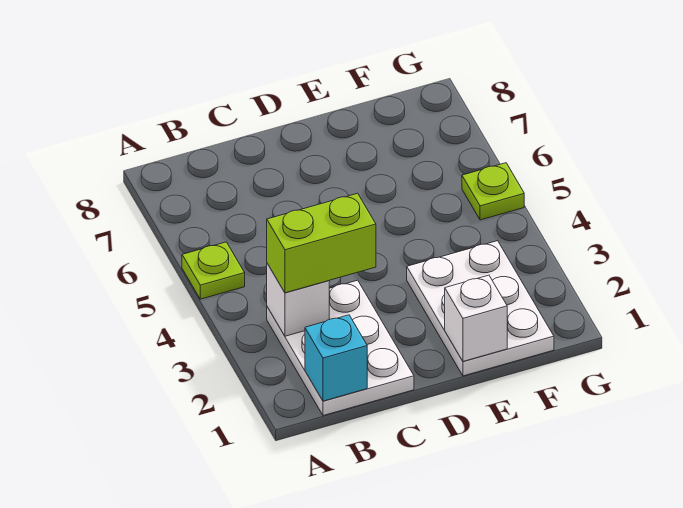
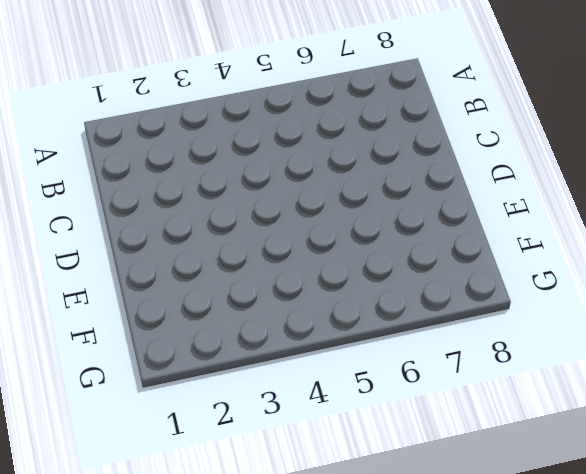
none -> lime 1x1 plate [182,242,245,299]
none -> white 2x3 plate [267,280,414,416]

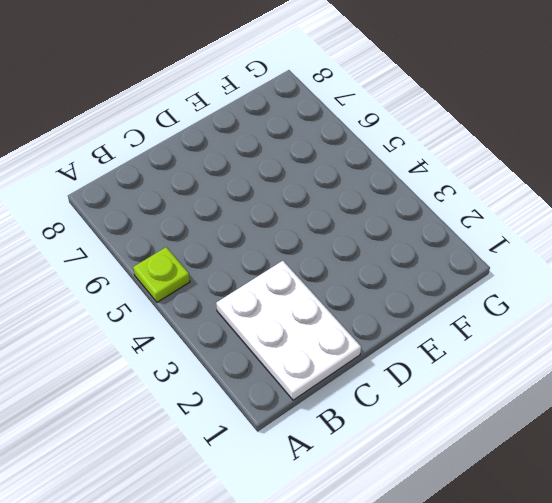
none -> white 2x3 plate [407,241,554,376]
none -> lime 1x1 plate [462,163,524,220]

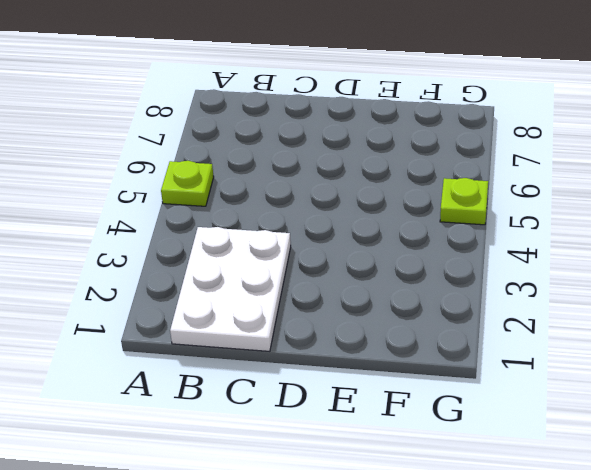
none -> white 2x3 plate [407,241,554,376]
none -> cyan 1x1 brick [305,315,367,401]

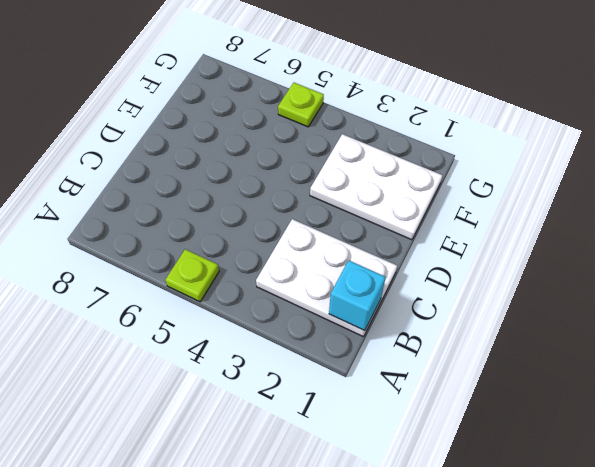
none -> white 1x1 brick [267,264,329,336]
none -> white 1x1 brick [445,275,507,361]

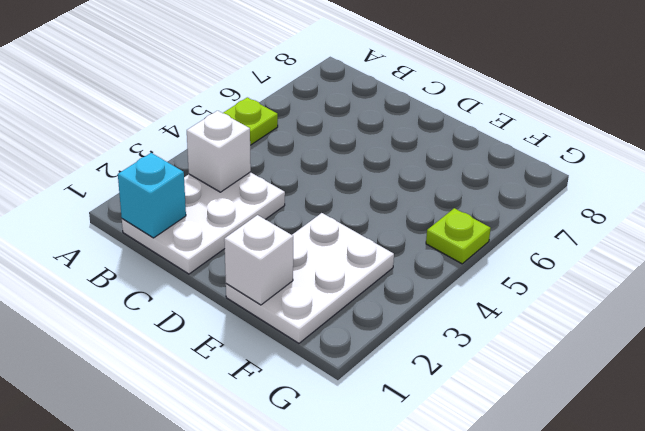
none -> lime 1x2 brick [267,193,376,293]

